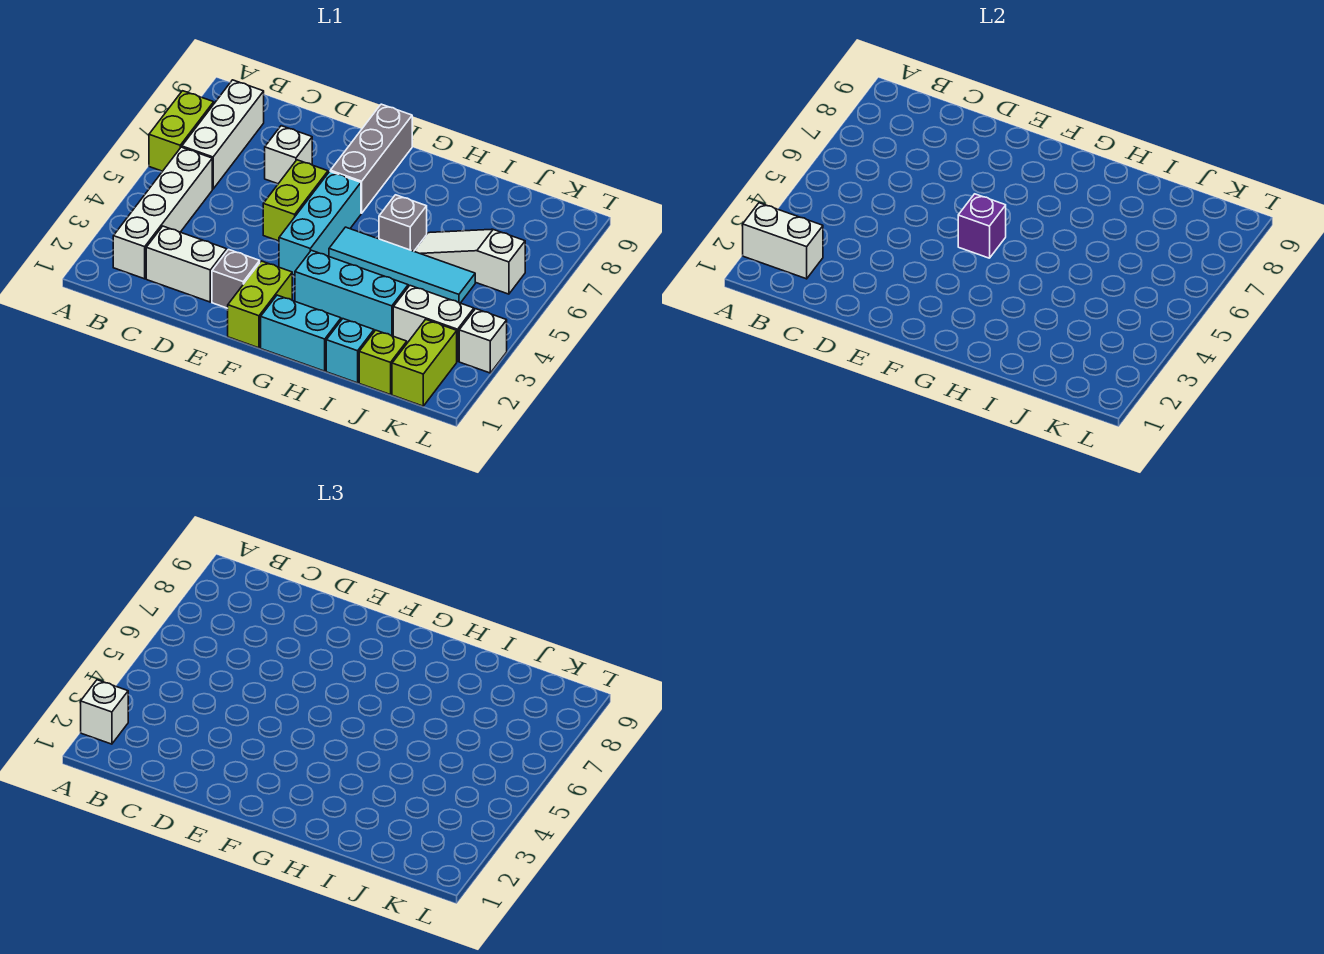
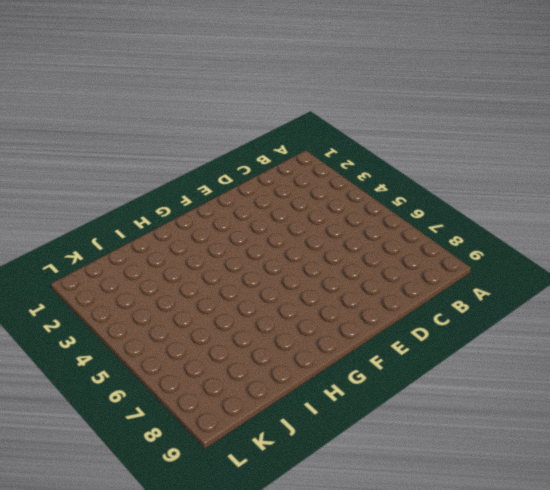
none -> lime 1x2 brick [149,91,214,171]
none -> white 1x4 brick [113,147,212,279]
none -> white 1x3 brick [182,80,264,189]

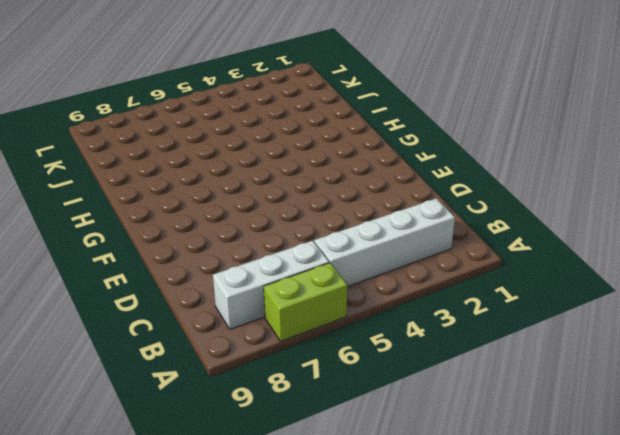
none -> white 1x2 brick [146,226,227,302]
none -> white 1x1 brick [265,126,312,184]
none -> grey 1x1 brick [212,250,260,308]

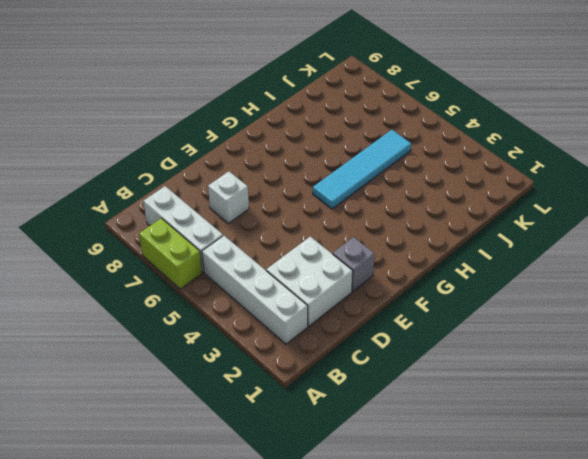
white 2x2 brick [266,237,353,326] -> white 1x2 brick [146,226,227,302]
none -> lime 1x2 brick [263,160,328,241]
none -> lime 1x2 brick [228,261,292,348]
none -> cyan 1x3 brick [279,172,361,275]

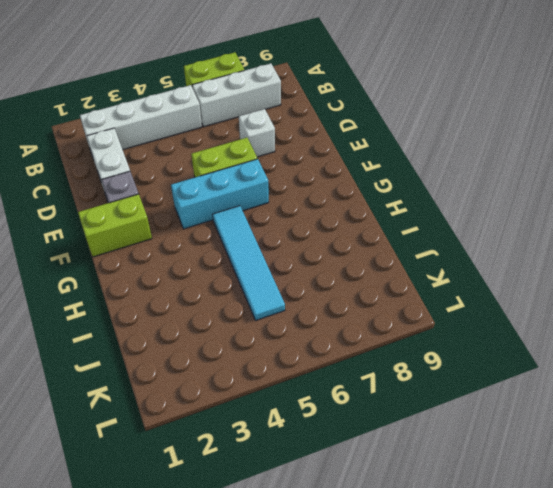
none -> grey 1x3 brick [330,104,412,213]
none -> cyan 1x2 brick [261,295,341,371]
none -> cyan 1x3 brick [295,250,408,336]

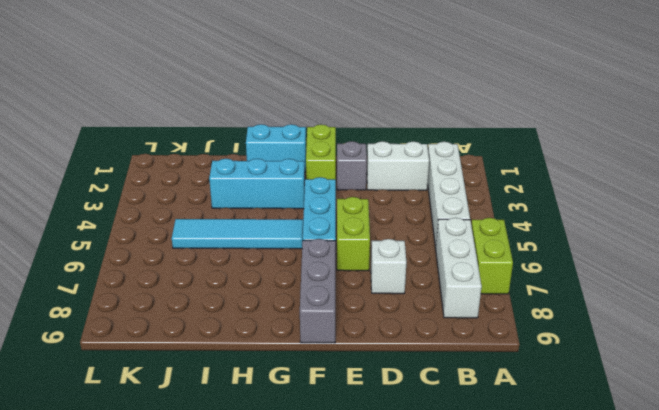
none -> grey 1x1 brick [379,195,427,251]
none -> cyan 1x1 brick [326,319,374,383]
none -> white 1x3 slope [414,229,525,294]

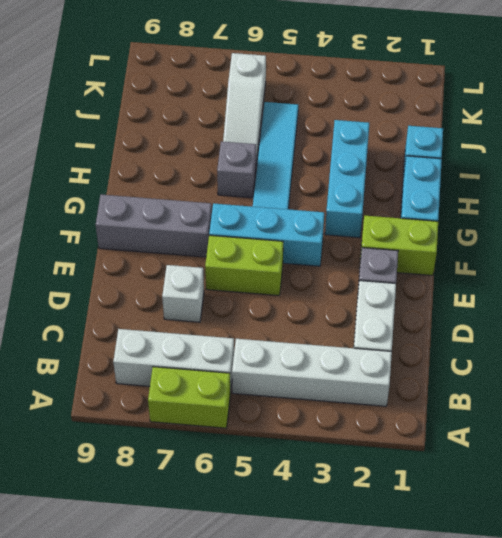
none -> lime 1x1 brick [359,330,407,395]
none -> white 1x2 brick [393,286,474,361]
none -> lime 1x2 brick [392,319,457,406]

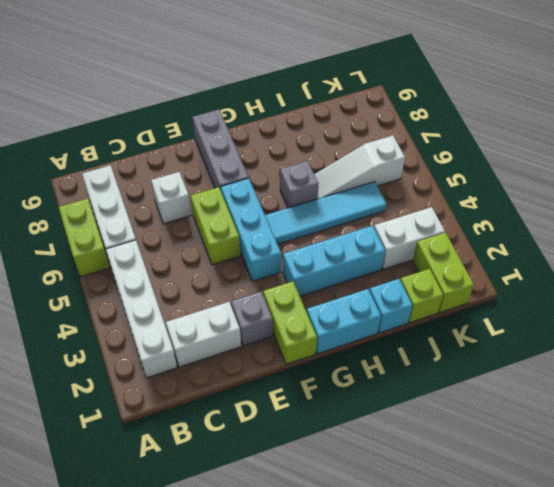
none -> white 1x1 brick [459,309,507,373]
none -> white 1x2 brick [743,203,823,279]
none -> purple 1x1 brick [958,194,1006,258]

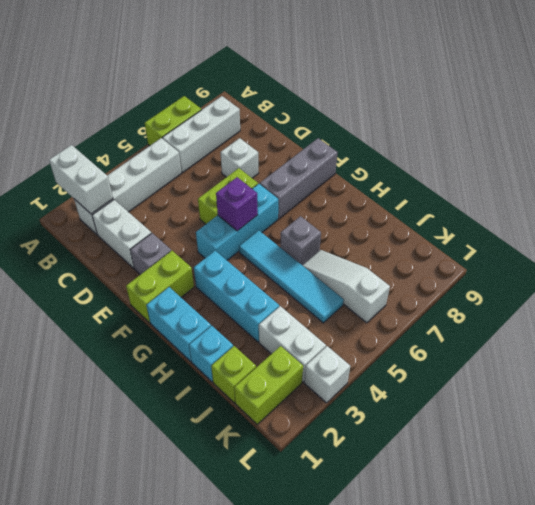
none -> white 1x1 brick [81,680,128,744]

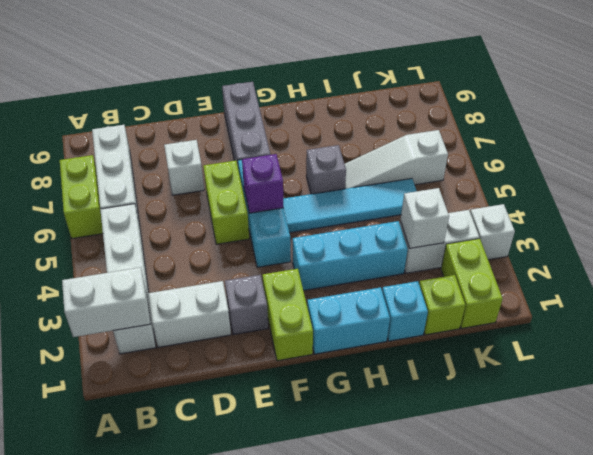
white 1x1 brick [400,188,449,248] -> white 1x1 brick moved to [81,680,128,744]

